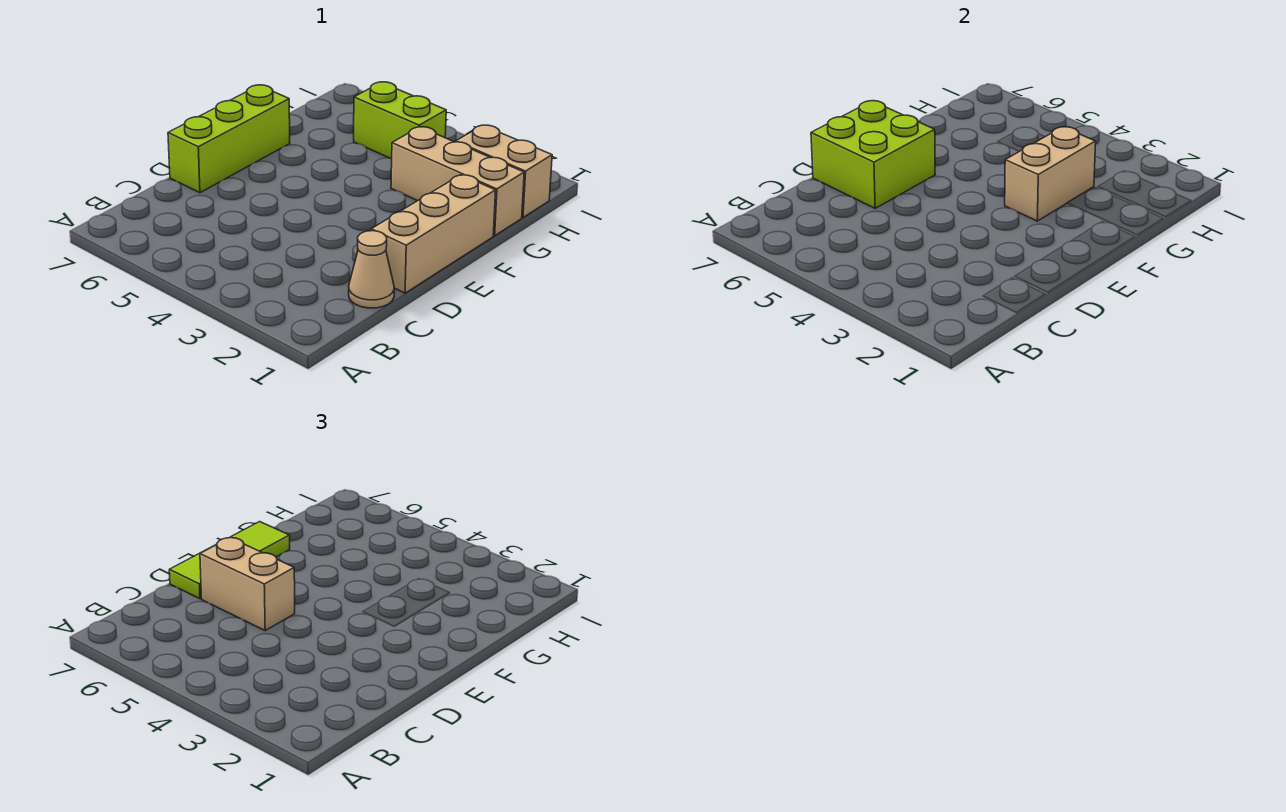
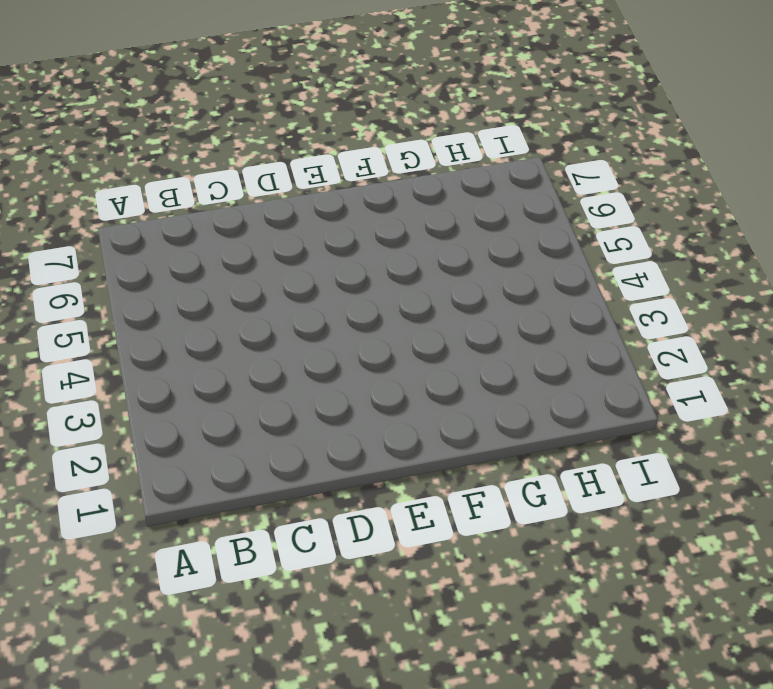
none -> tan 1x1 cone [349,231,394,308]
none -> tan 1x3 brick [371,175,496,293]

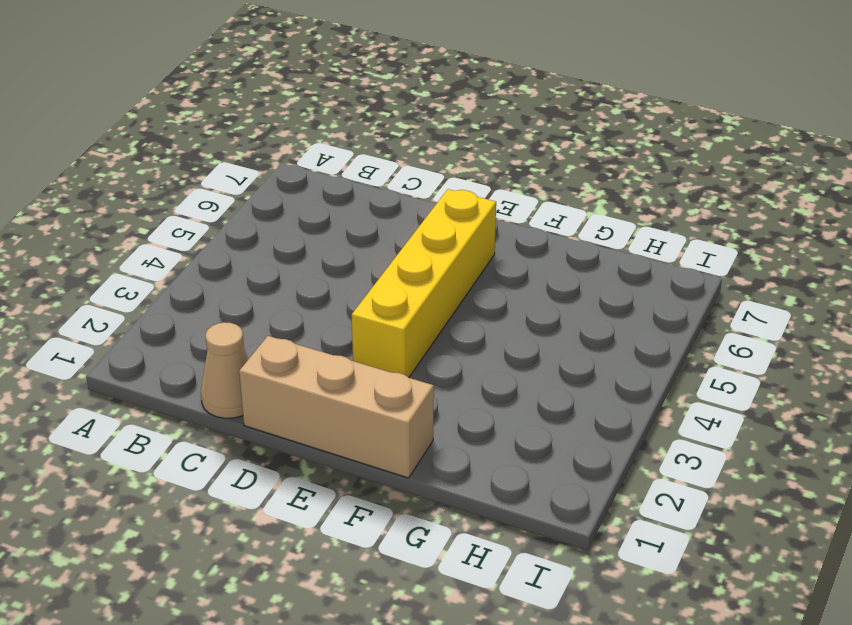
yellow 1x4 brick [352,189,496,377] -> none
none -> lime 1x3 brick [168,85,290,193]
none -> tan 1x3 brick [391,127,524,236]

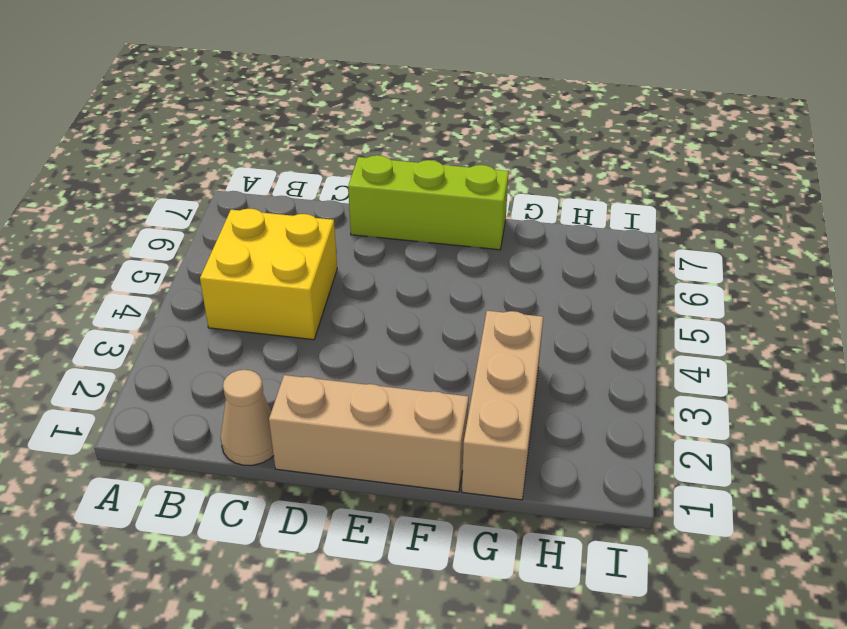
yellow 2x2 brick [200,209,337,340] -> none
none -> tan 1x2 brick [456,125,552,218]
none -> lime 1x2 brick [354,82,446,159]

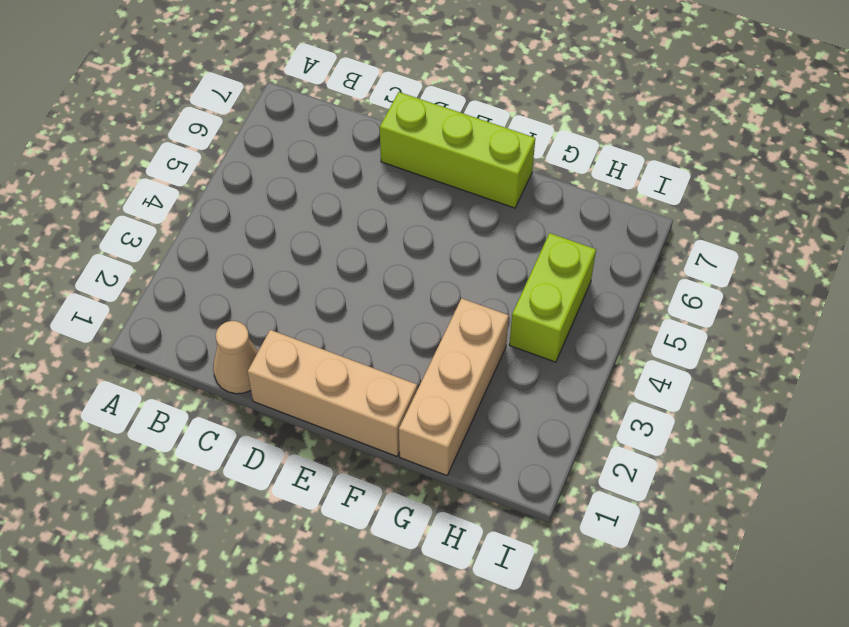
none -> tan 1x2 brick [456,125,552,218]
none -> lime 2x2 brick [811,101,935,208]

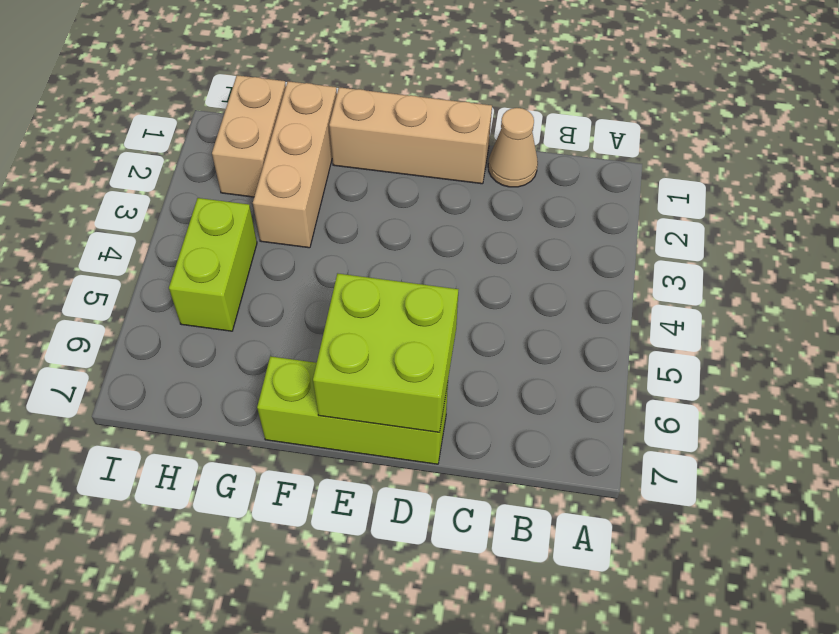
none -> tan 1x2 brick [1005,127,1096,221]
none -> tan 1x2 brick [200,538,295,630]

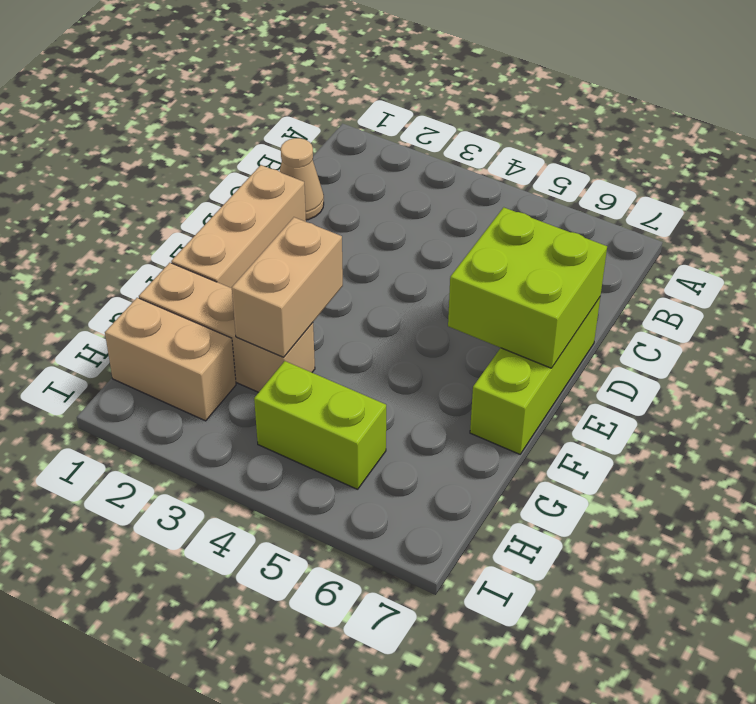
none -> tan 1x2 brick [200,538,295,630]
none -> lime 1x3 tile [169,522,290,599]

